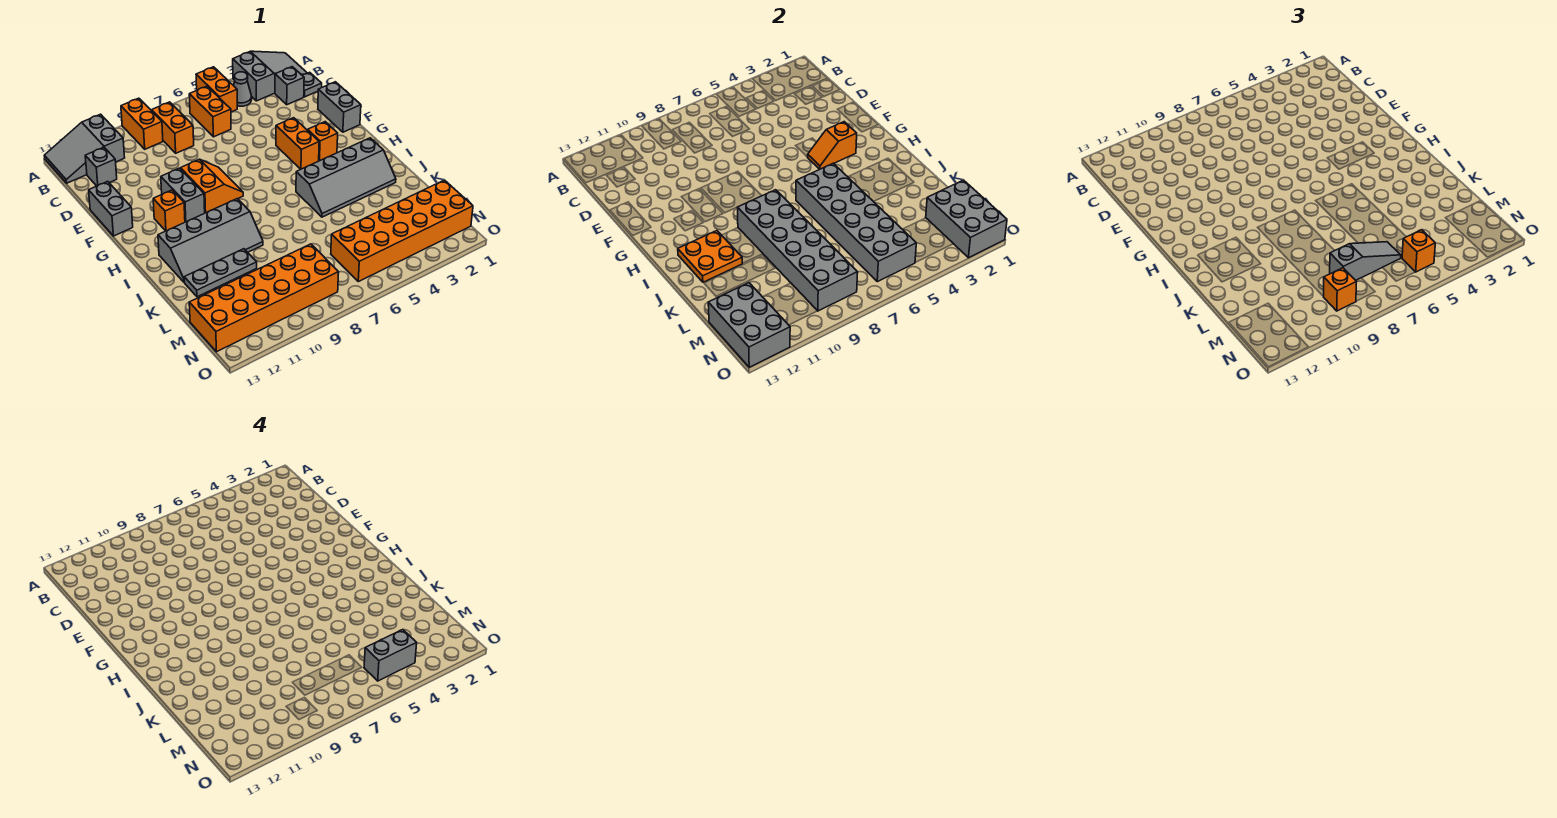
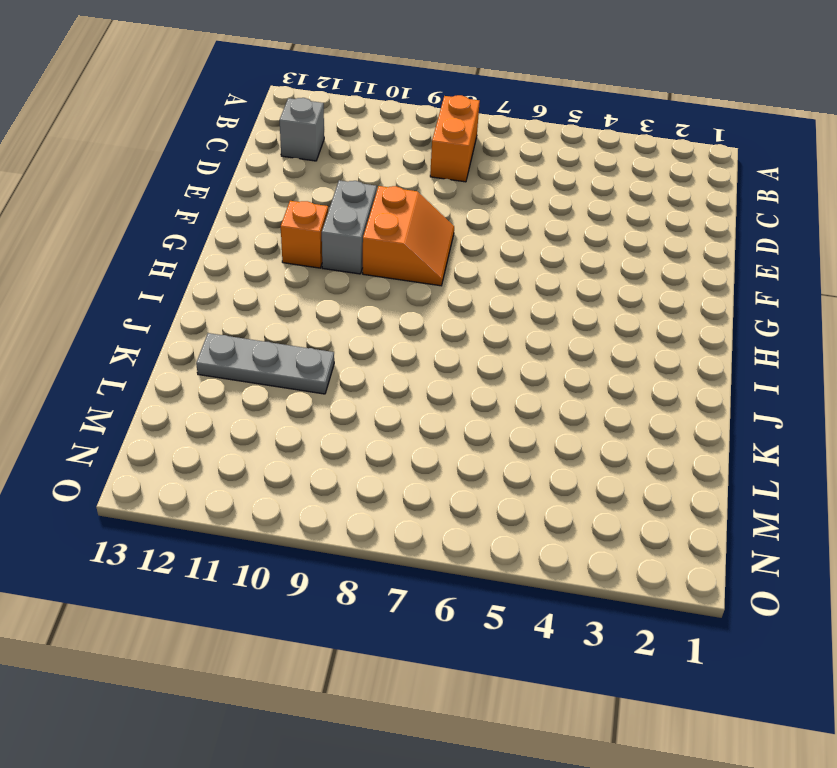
none -> grey 2x3 slope [233,51,307,101]
none -> orange 1x2 brick [196,67,237,112]
none -> orange 1x2 brick [121,98,163,149]
none -> grey 2x3 slope [44,114,125,183]

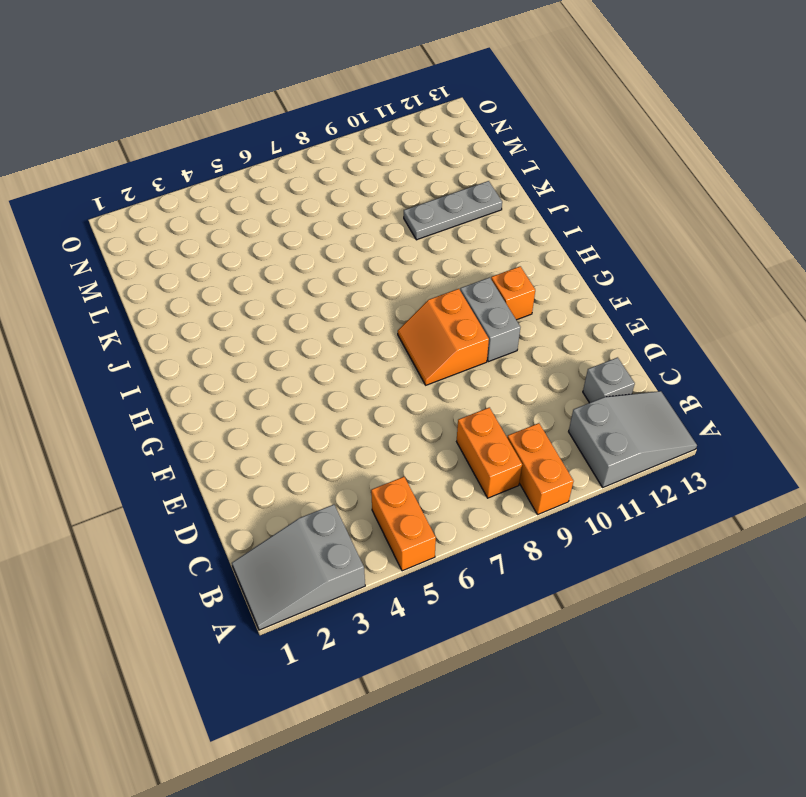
none -> grey 1x1 cone [234,72,252,106]
none -> orange 1x2 brick [189,86,231,137]
none -> grey 1x1 plate [302,72,322,97]
none -> grey 1x1 brick [275,67,304,105]

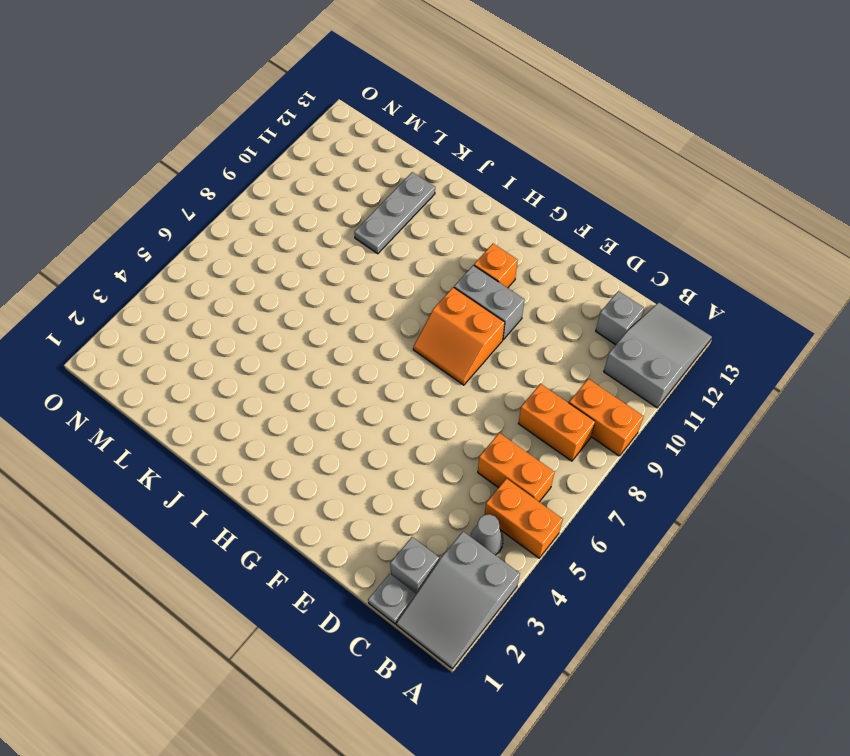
none -> grey 1x2 brick [318,82,361,132]
none -> grey 1x2 brick [89,181,133,236]
none -> orange 1x2 brick [276,118,319,169]
none -> orange 1x1 brick [308,122,338,161]

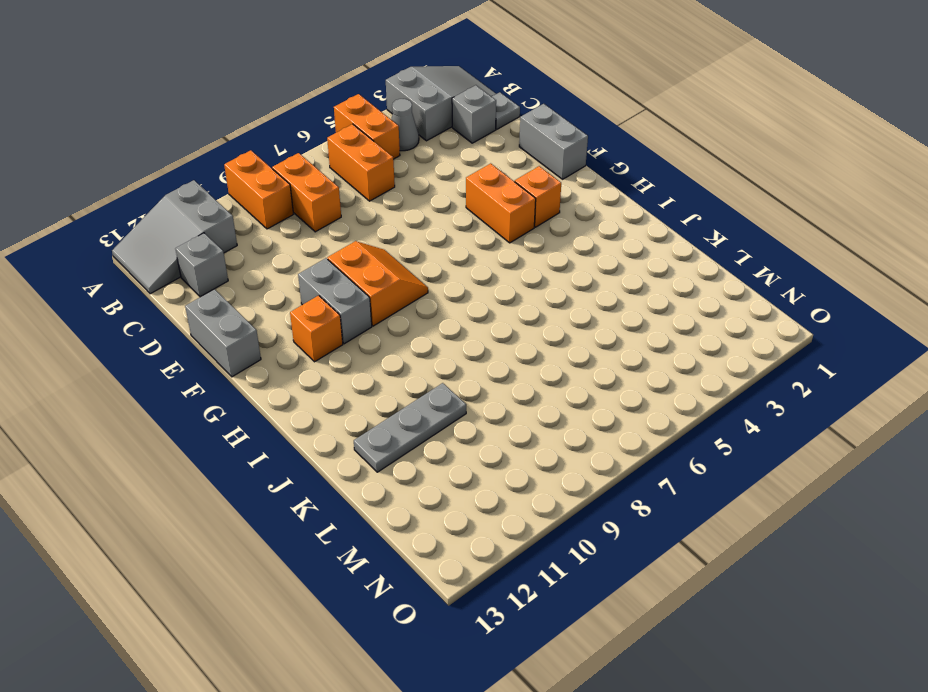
none -> grey 2x4 slope [296,138,396,217]
none -> grey 2x4 slope [158,199,263,282]
none -> orange 2x6 brick [331,180,473,282]
none -> orange 2x6 brick [189,244,339,352]

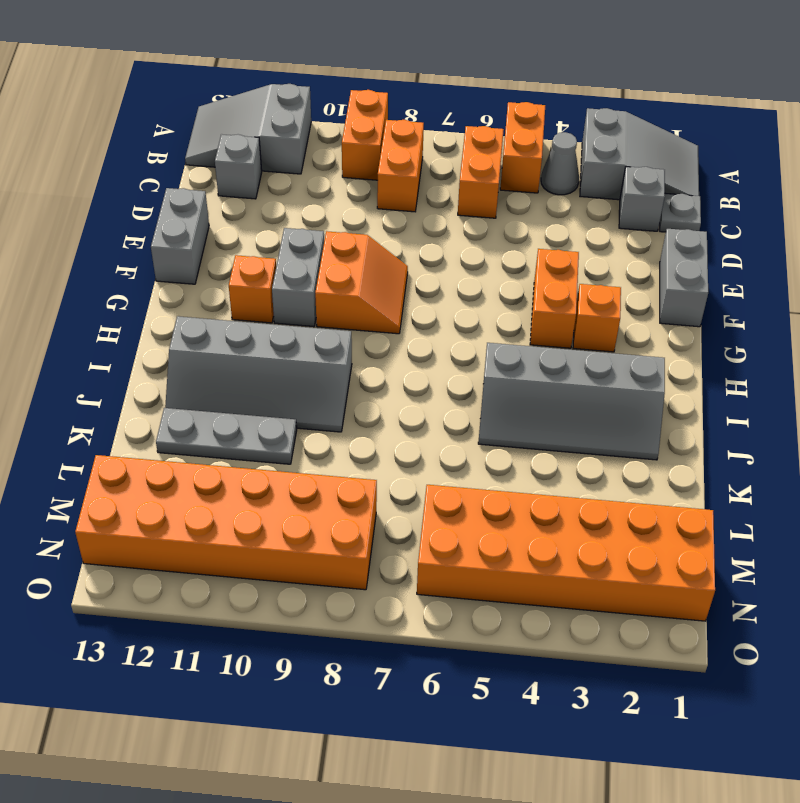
none -> orange 1x2 slope [808,122,857,169]
none -> grey 2x6 brick [796,163,916,282]
none -> grey 2x6 brick [737,190,858,311]
none -> orange 2x2 plate [678,231,742,282]

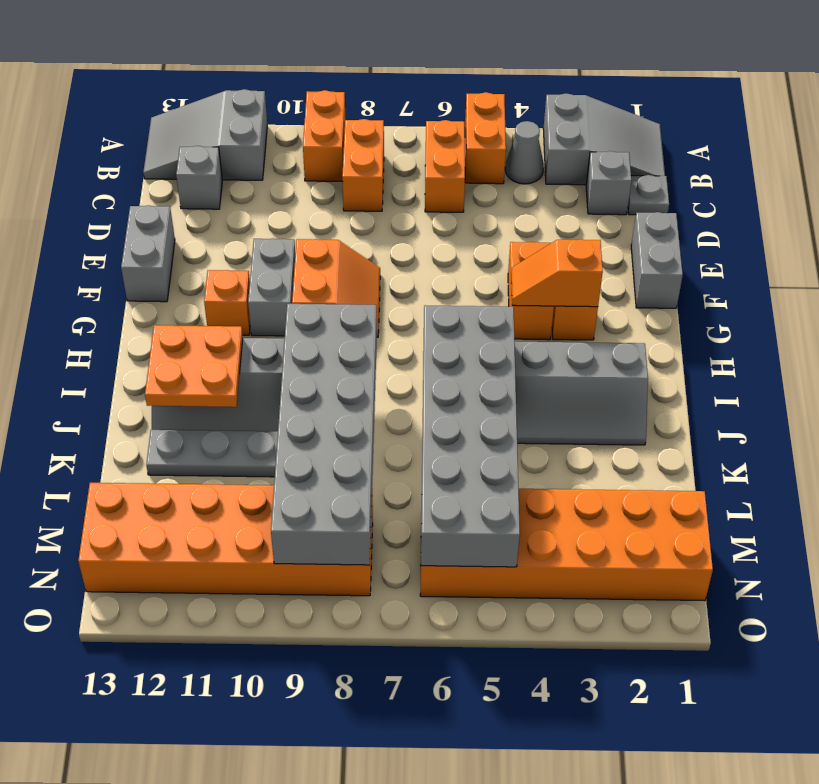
none -> grey 2x3 brick [926,180,1007,258]
none -> grey 2x3 brick [708,283,790,367]
none -> grey 1x3 slope [1330,242,1401,280]
none -> orange 1x1 brick [1402,230,1435,272]

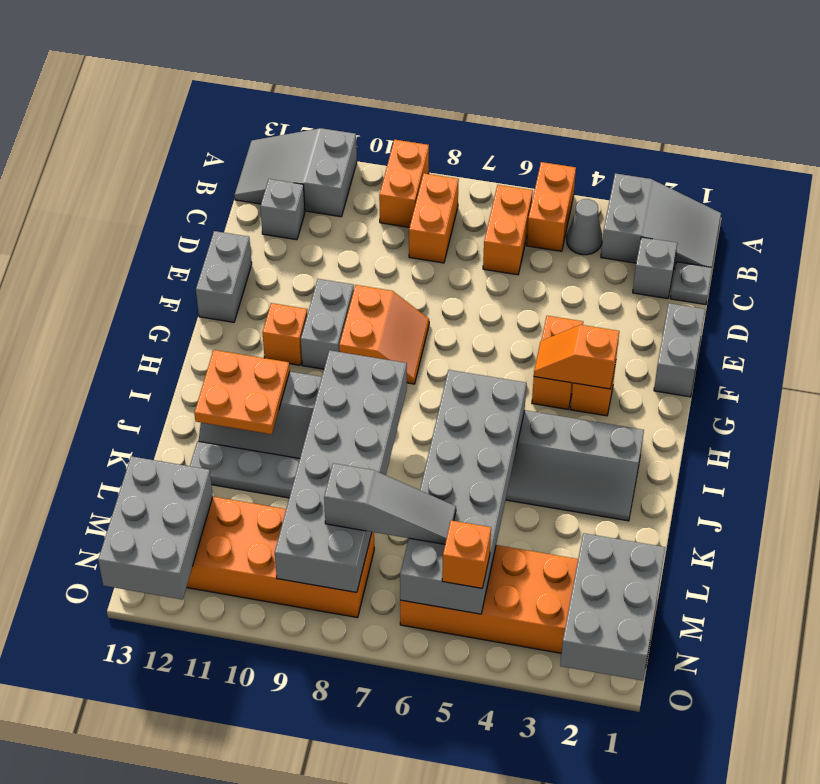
none -> orange 1x1 brick [1324,268,1357,311]
none -> grey 1x2 brick [364,630,417,681]

